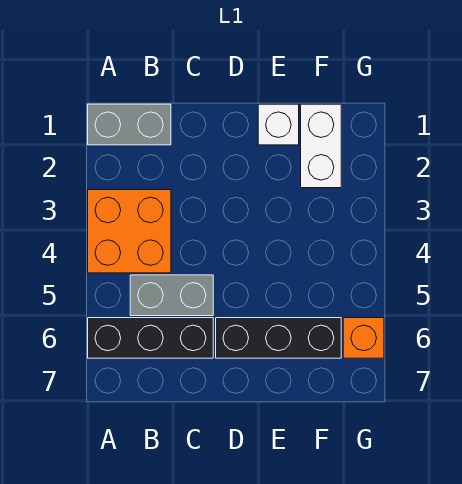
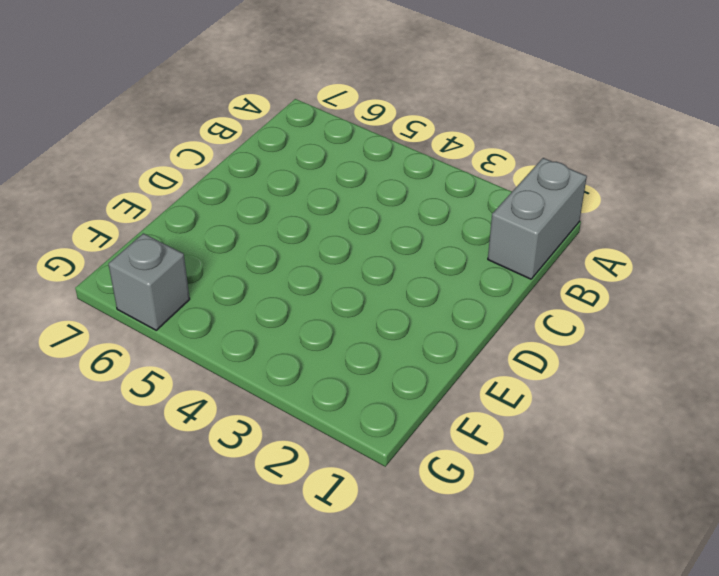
grey 1x1 brick [109,233,190,330] -> orange 1x1 brick [343,318,384,358]
none -> orange 2x2 brick [88,190,171,273]
none -> black 1x3 brick [88,318,213,358]

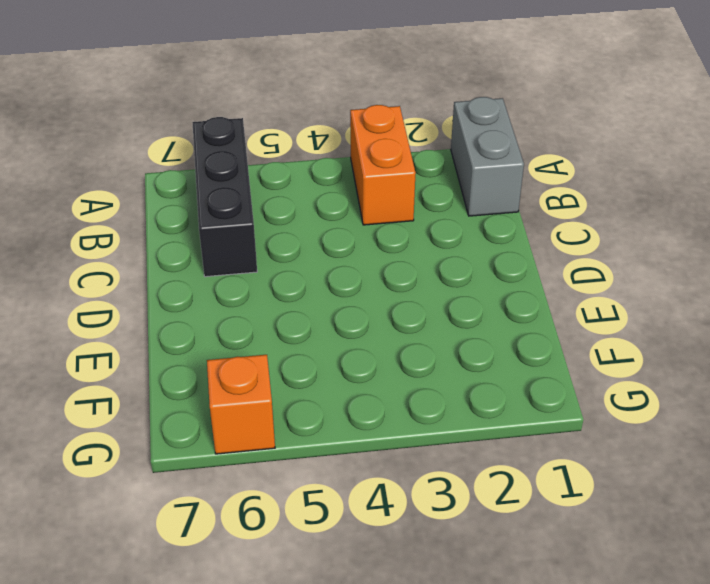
orange 1x2 brick [350,105,416,225] -> orange 2x2 brick [88,190,171,273]
none -> grey 1x2 brick [130,275,213,316]
none -> black 1x3 brick [216,318,341,358]

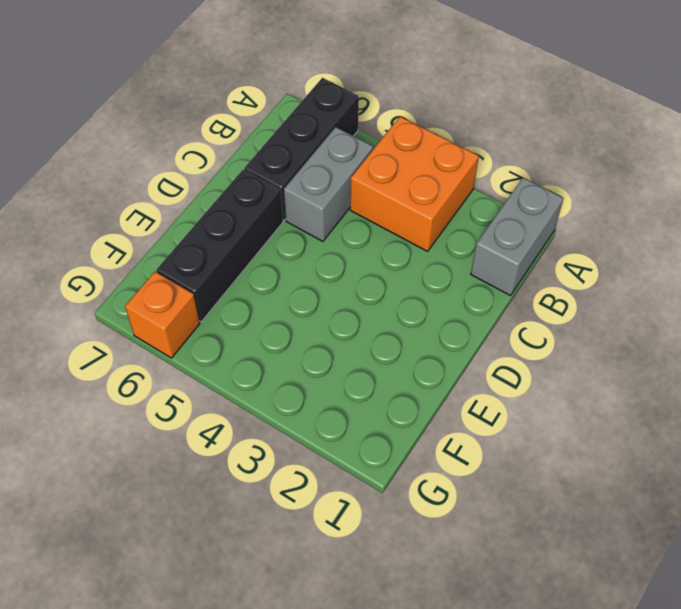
none -> white 1x1 brick [258,104,299,145]
none -> white 1x2 brick [301,104,341,188]

